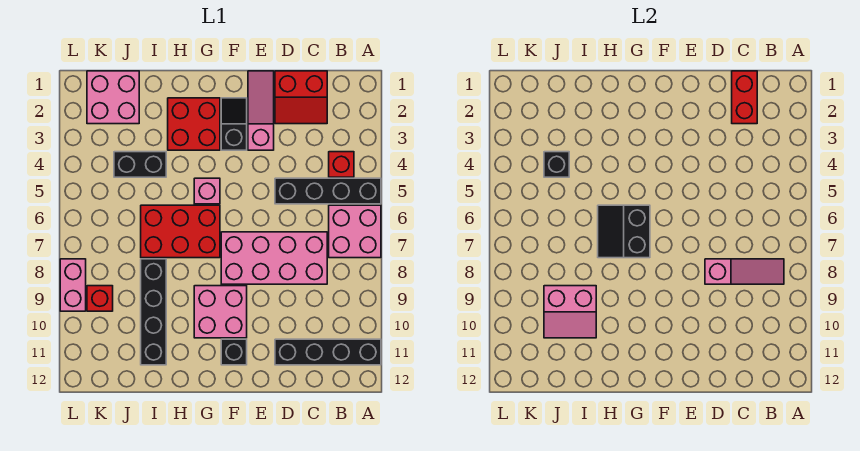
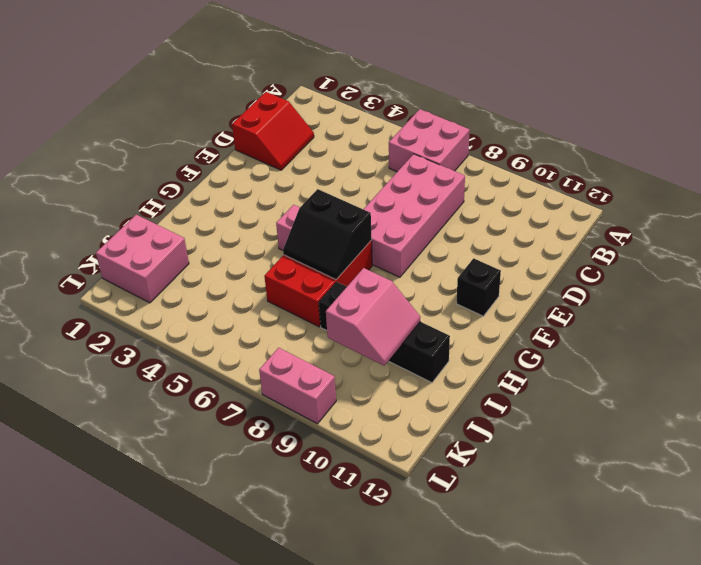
none -> black 1x4 brick [275,178,381,204]
none -> black 1x4 brick [275,339,381,365]
none -> red 1x1 brick [329,152,354,177]

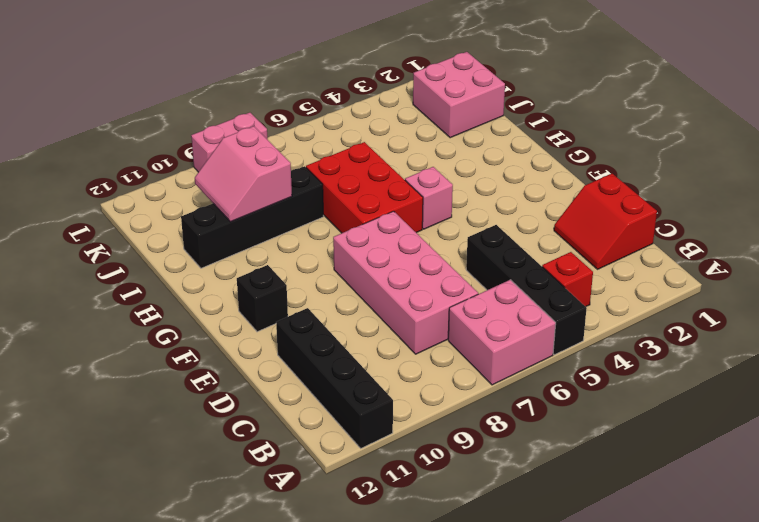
none -> pink 1x3 slope [248,71,274,150]
none -> black 1x2 slope [221,98,247,150]
none -> pink 2x2 brick [194,286,247,338]

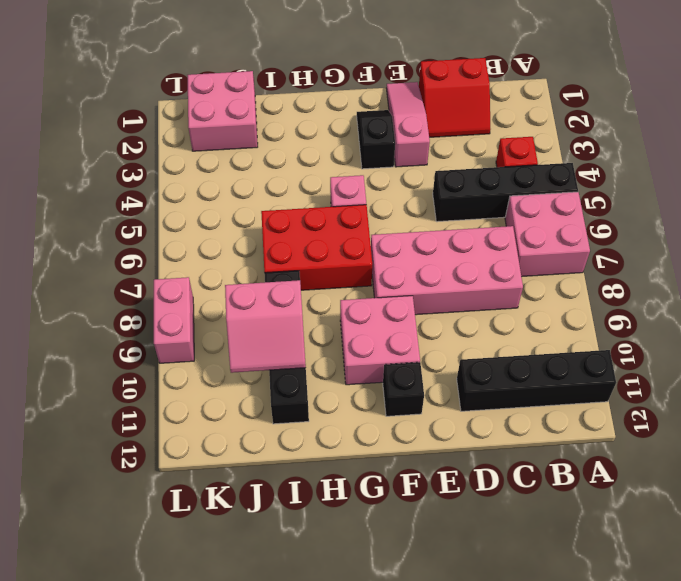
none -> red 2x2 brick [168,98,220,150]
none -> black 1x2 brick [114,152,166,177]
none -> red 1x1 brick [87,286,113,311]

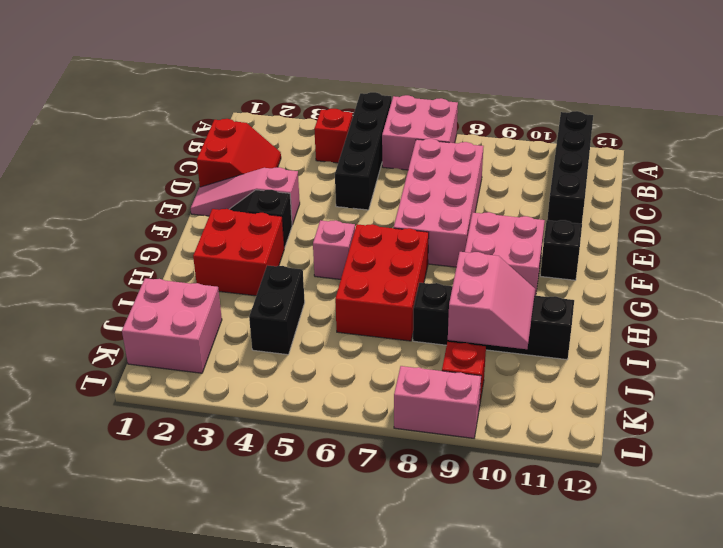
none -> pink 1x3 slope [705,259,784,284]
none -> red 1x2 brick [732,71,757,124]
none -> black 2x2 slope [598,205,650,258]

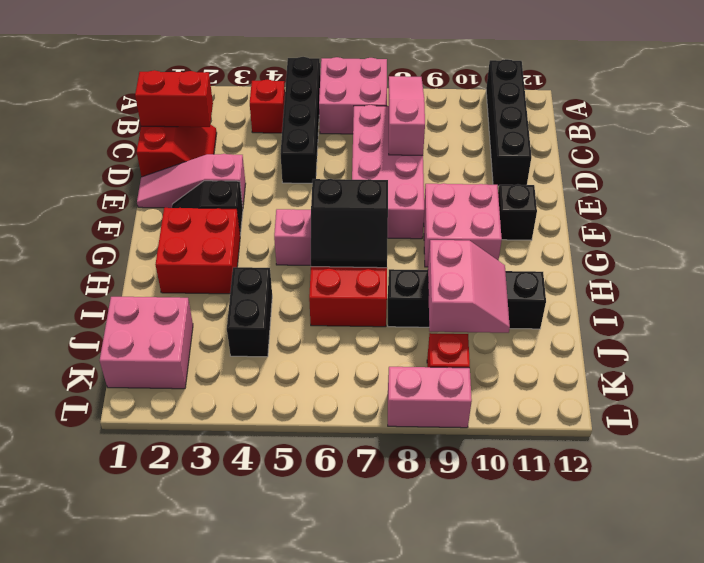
none -> black 1x1 brick [544,152,569,177]

